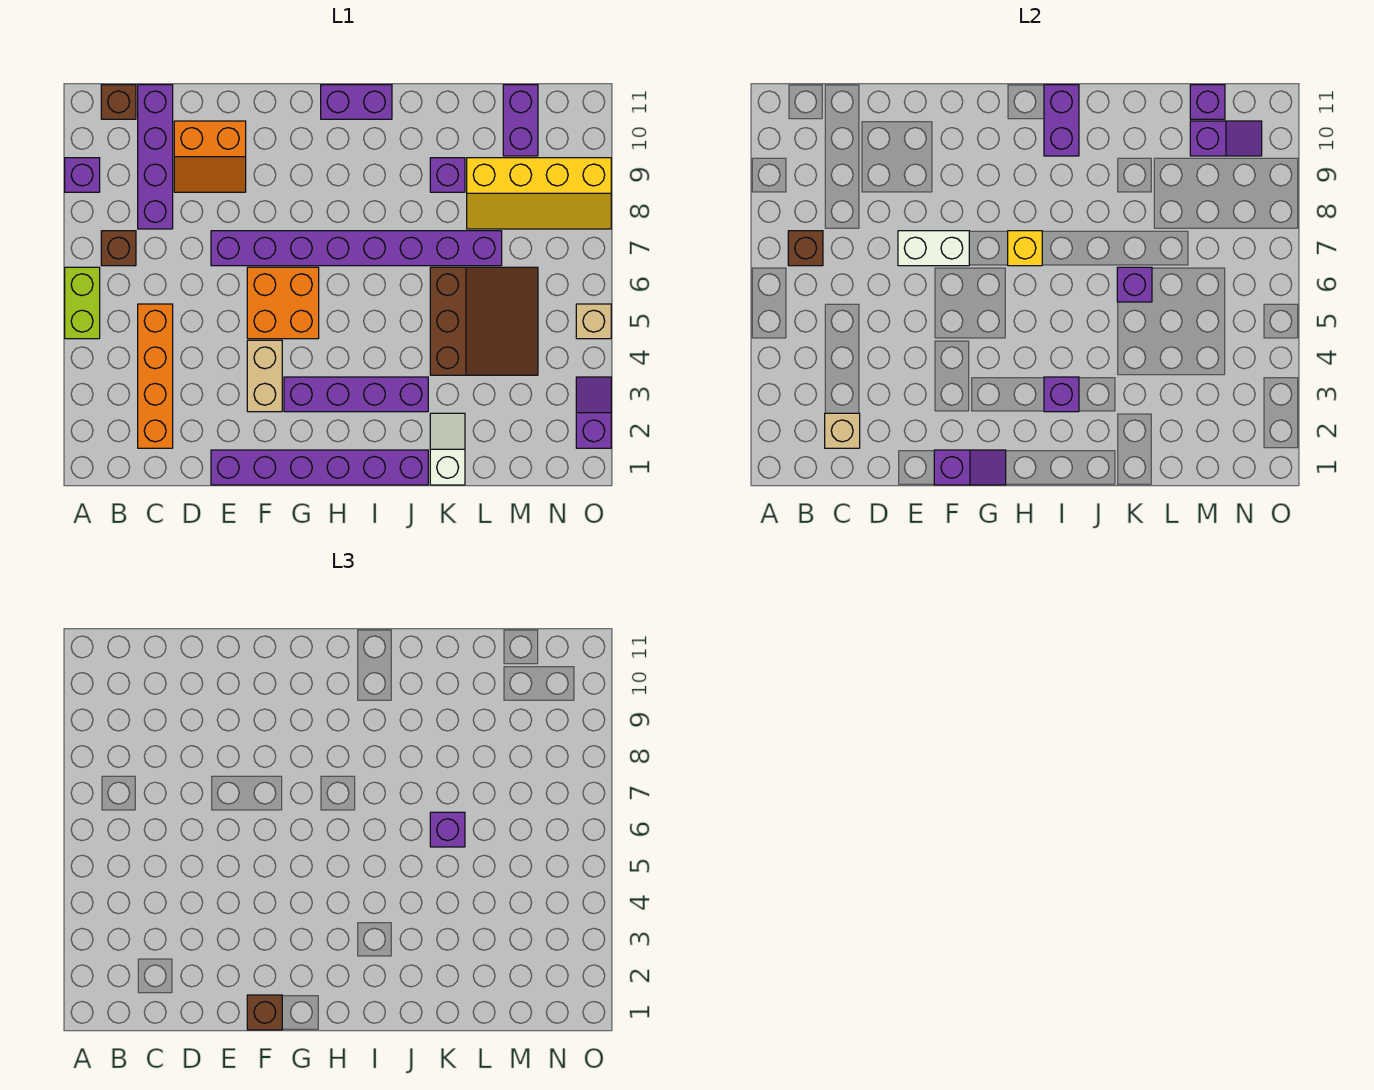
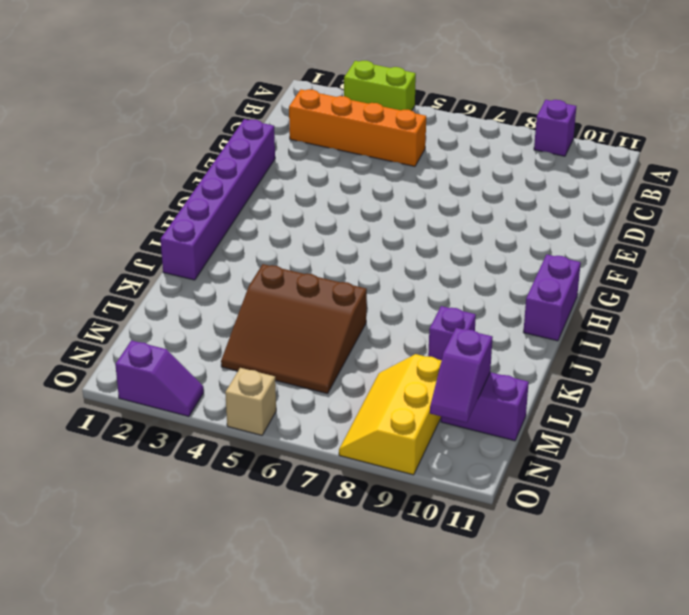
lime 1x2 brick [344,61,416,111] -> lime 1x2 brick moved to [65,267,100,339]
yellow 2x3 slope [339,354,442,475] -> yellow 2x4 slope [467,158,611,229]
none -> brown 1x1 brick [101,231,136,266]
none -> brown 1x1 brick [101,85,136,119]
none -> purple 1x4 brick [138,85,173,229]
none -> orange 2x2 slope [174,121,246,192]

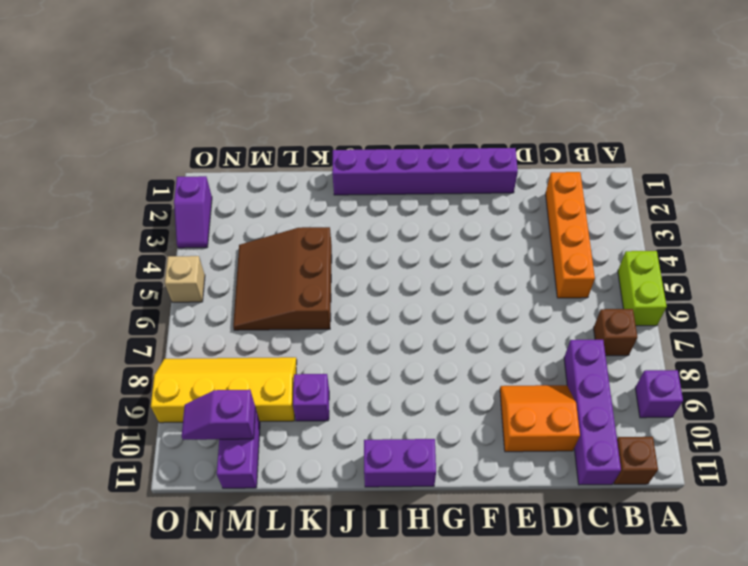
none -> purple 1x8 brick [211,231,502,266]
none -> tan 1x2 brick [247,340,282,412]
none -> orange 2x2 brick [247,267,319,339]
none -> purple 1x4 brick [284,377,428,412]

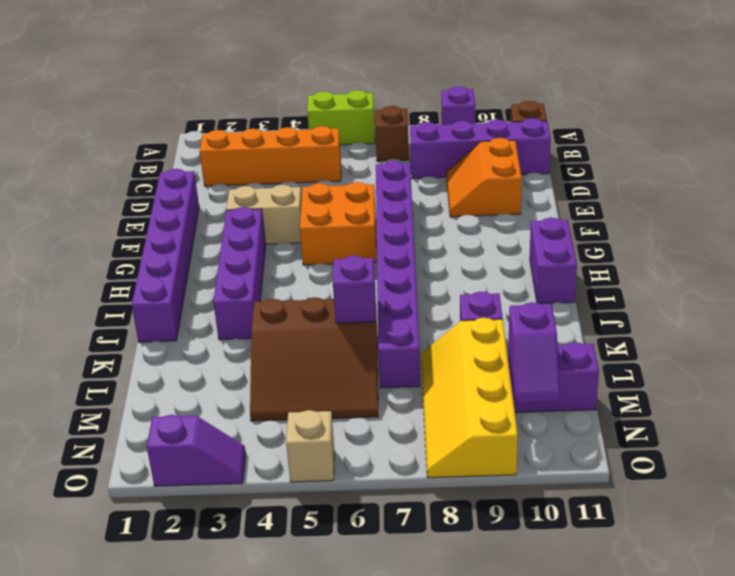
none -> white 1x2 slope [430,413,465,485]
none -> brown 1x1 brick [788,231,823,266]
none -> tan 1x1 brick [825,413,860,448]
none -> white 1x2 brick [898,231,969,266]

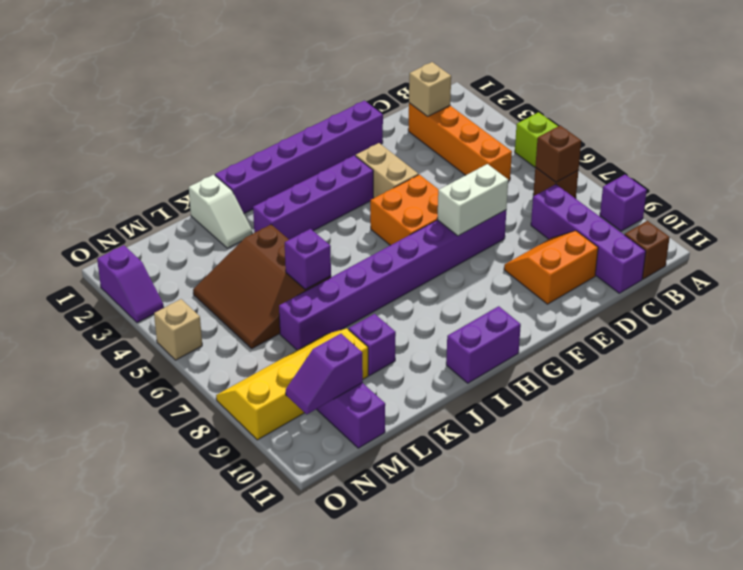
none -> purple 1x2 slope [934,450,1006,485]
none -> yellow 1x1 brick [1008,231,1042,266]
none -> purple 1x1 brick [1044,377,1079,412]
none -> purple 1x2 brick [1044,85,1079,156]

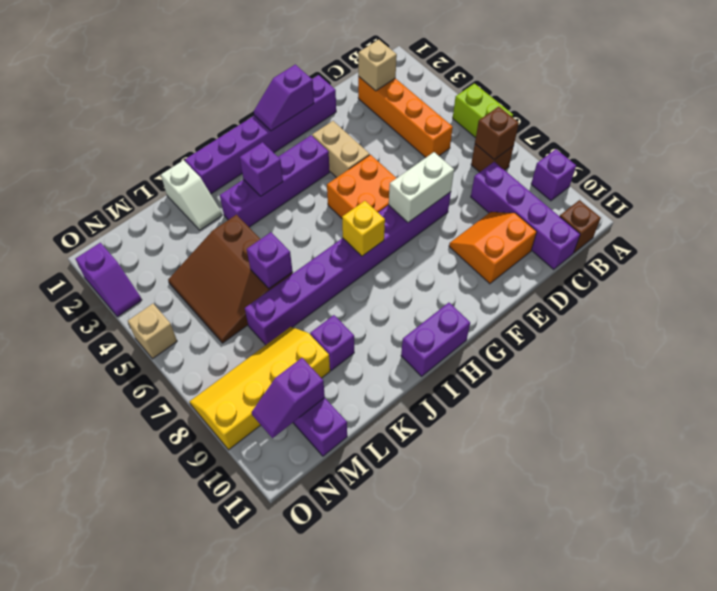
none -> purple 1x2 brick [1044,85,1079,156]
none -> purple 1x1 brick [1190,85,1225,119]
none -> brown 1x1 brick [247,995,282,1030]
none -> purple 1x1 brick [430,812,465,847]

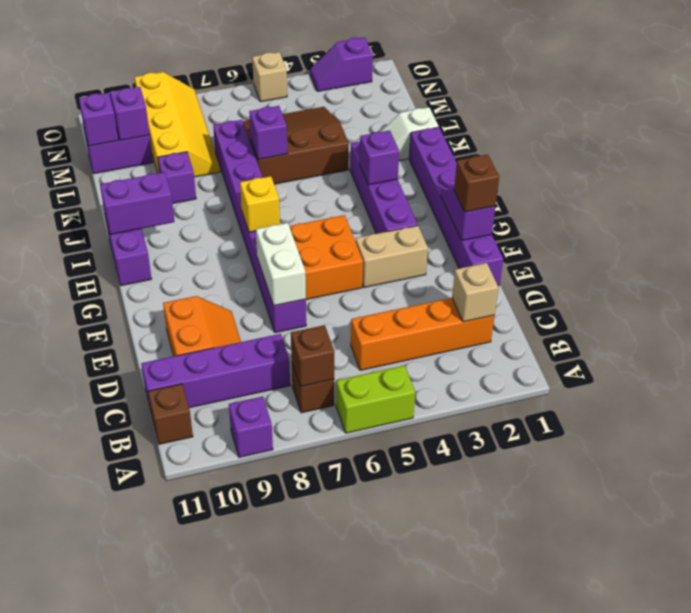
none -> purple 1x1 brick [430,812,465,847]

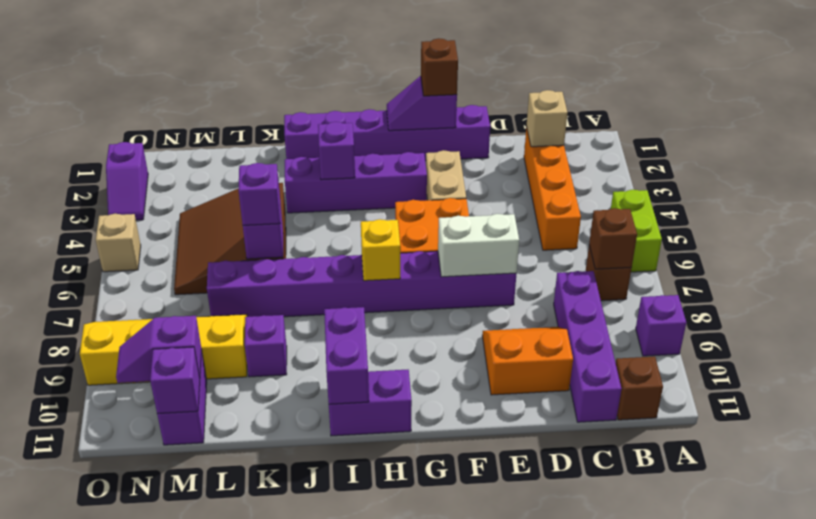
none -> white 1x2 slope [430,413,465,485]

